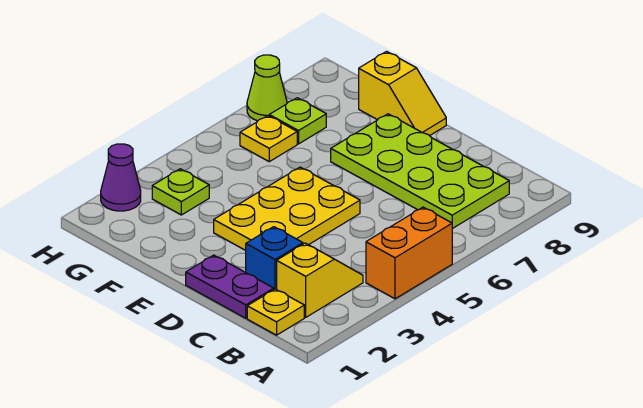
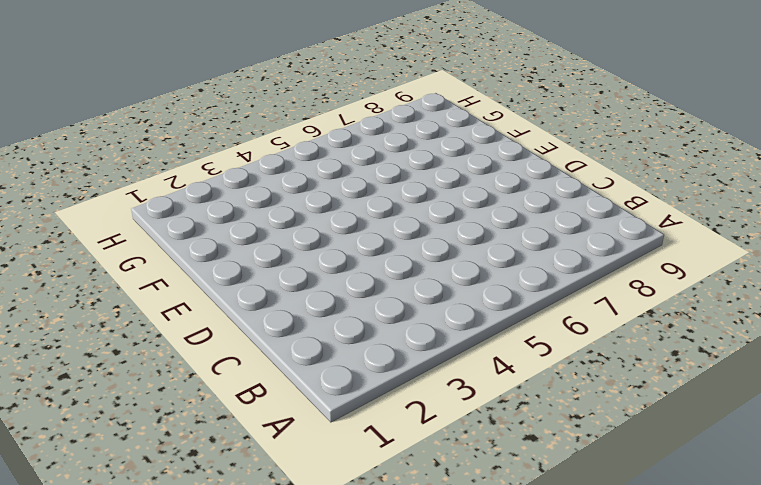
none -> orange 1x2 brick [366,207,452,299]
none -> yellow 1x1 plate [247,289,304,335]
none -> yellow 1x2 slope [277,243,363,317]

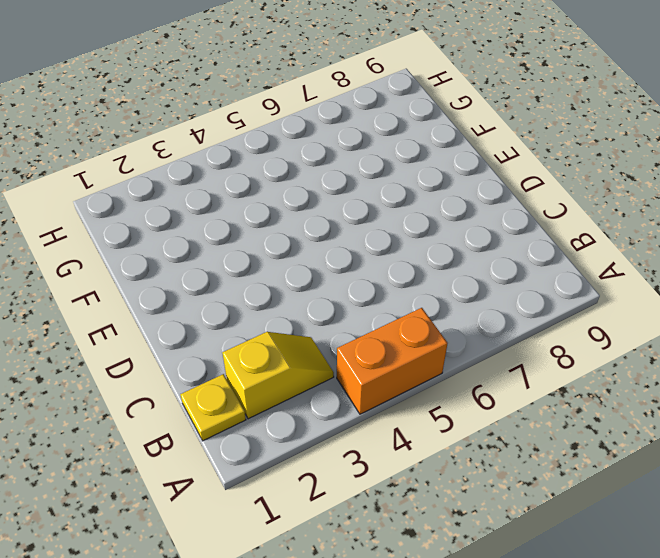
none -> lime 2x4 plate [331,114,509,229]
none -> purple 1x2 plate [186,255,274,318]
none -> blue 1x1 brick [246,227,303,290]

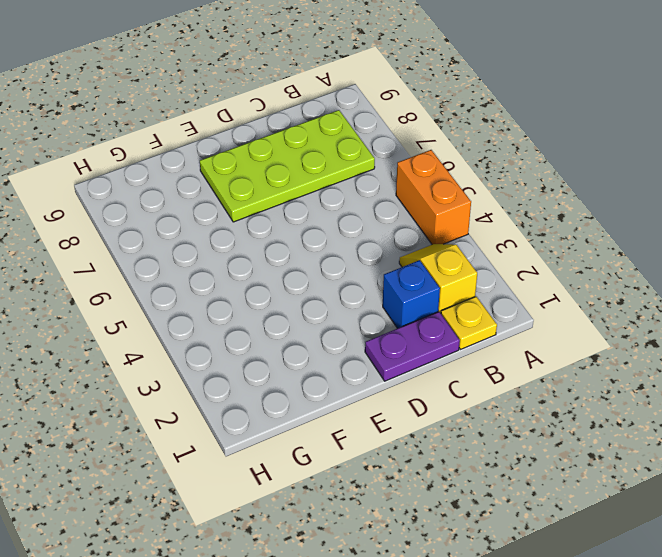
none -> yellow 2x3 plate [214,167,360,250]
none -> yellow 1x2 slope [359,52,446,136]
none -> lime 1x1 plate [152,169,209,215]

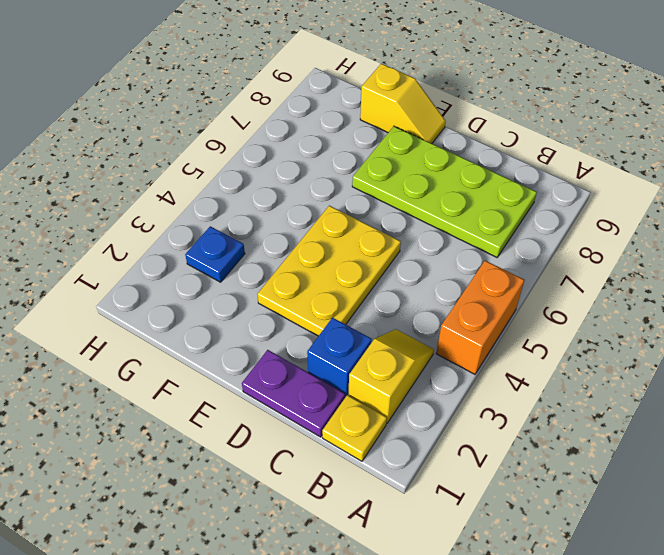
blue 1x1 plate [185,226,245,282] -> lime 1x1 plate [152,169,209,215]
none -> yellow 1x1 plate [240,116,297,162]
none -> lime 1x1 plate [269,98,326,144]
none -> purple 1x1 cone [101,144,141,211]

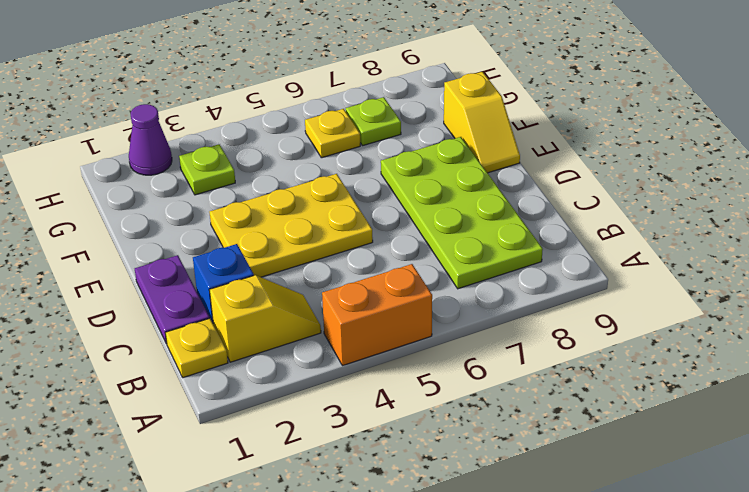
none -> lime 1x1 cone [247,55,287,121]

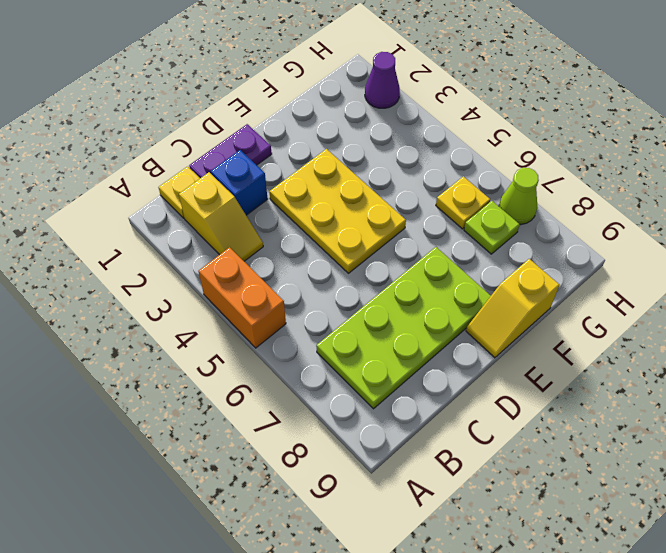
none -> lime 1x1 plate [152,169,209,215]

